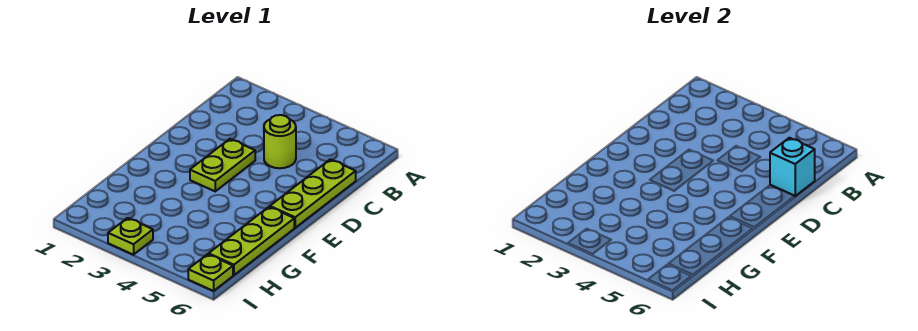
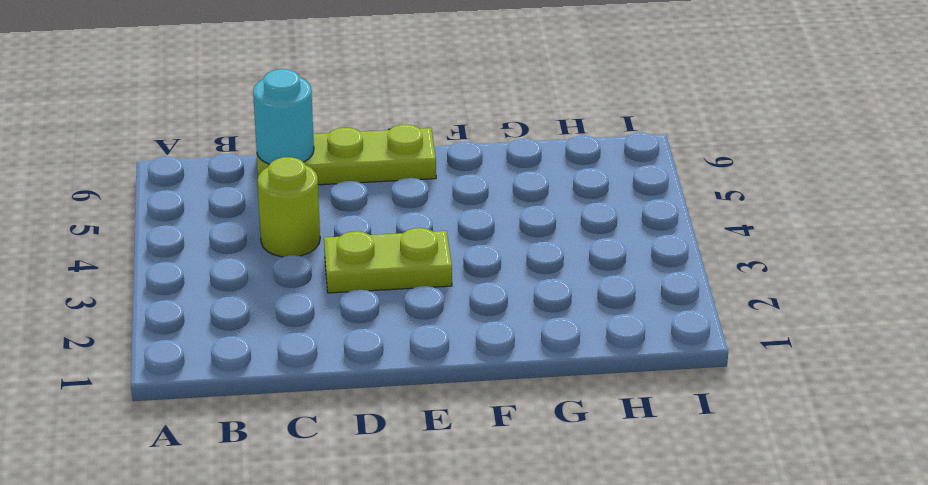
cyan 1x1 round brick [253,69,314,164] -> cyan 1x1 brick [770,138,815,196]
none -> lime 1x3 plate [209,207,294,275]
none -> lime 1x1 plate [108,218,153,255]

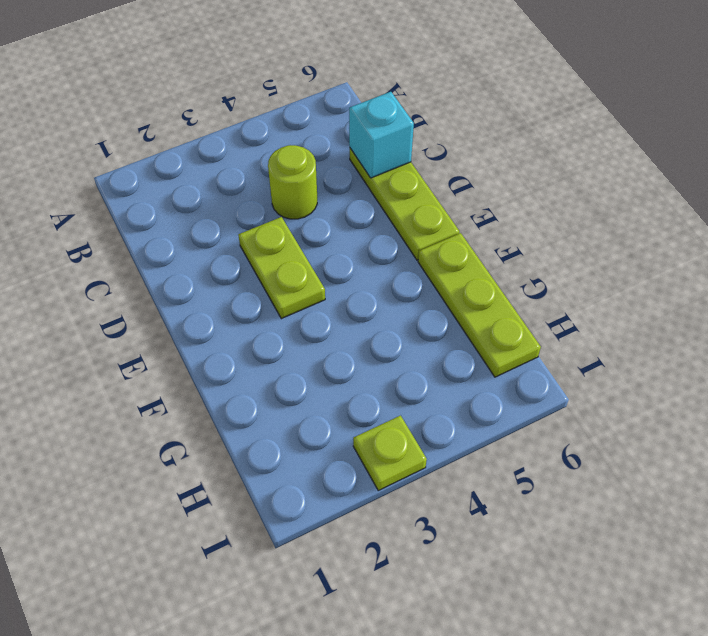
none -> lime 1x1 plate [188,254,233,291]

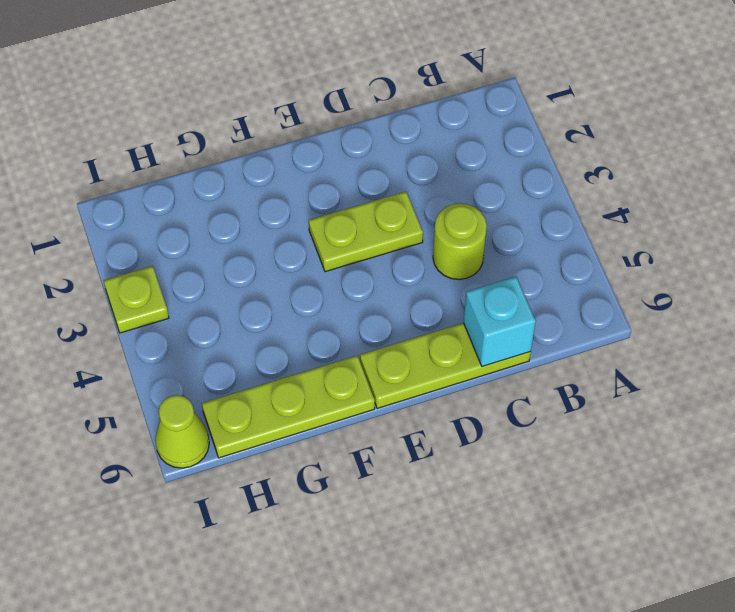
lime 1x1 cone [155,395,209,468] -> lime 1x1 plate [188,254,233,291]

